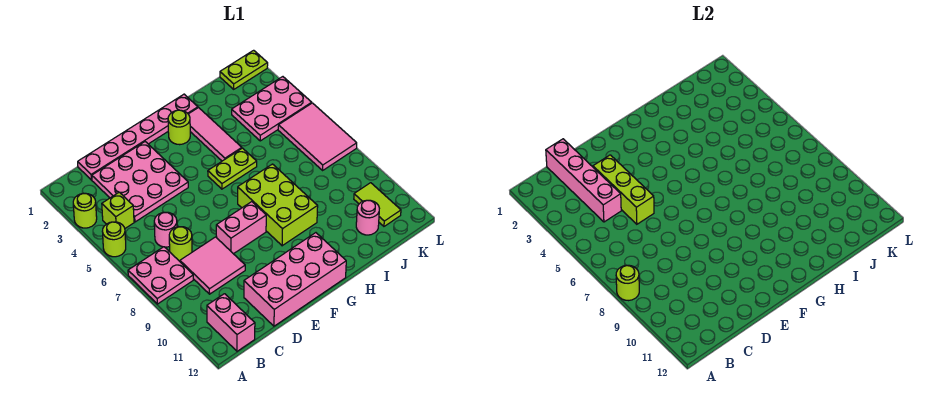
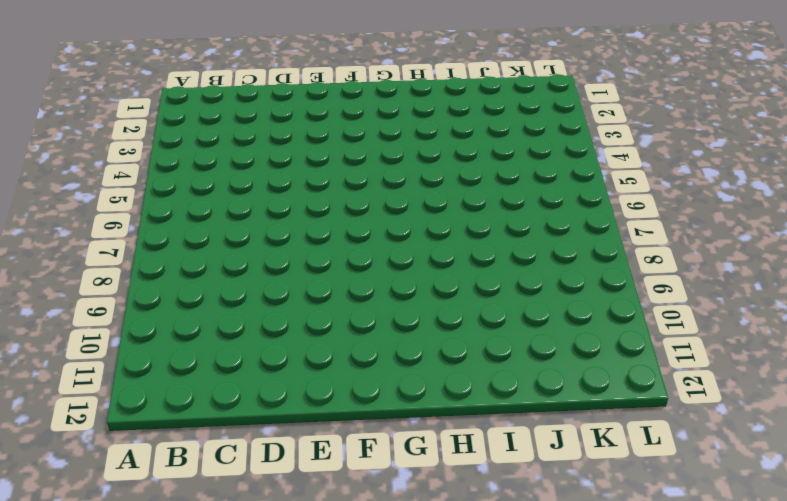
none -> lime 1x1 round brick [73,193,97,228]
none -> lime 1x1 round brick [102,222,126,257]
none -> pink 2x2 plate [128,247,193,304]

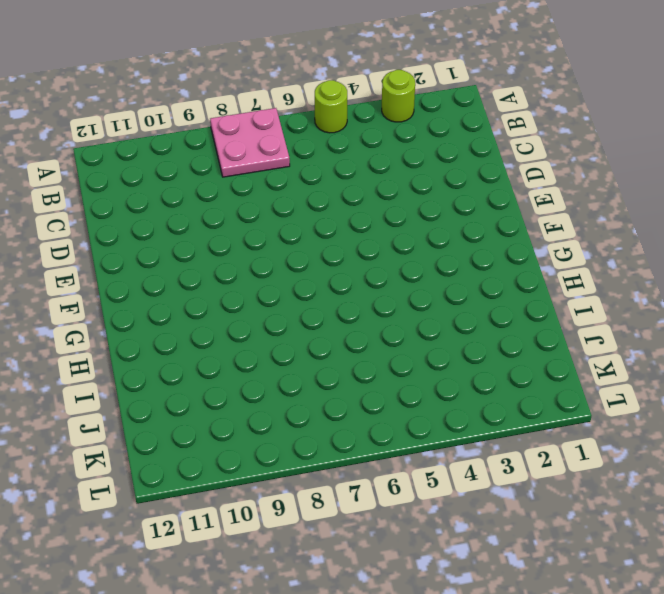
none -> lime 1x1 brick [102,192,134,228]
none -> pink 1x2 brick [207,294,255,351]
none -> pink 1x6 plate [78,94,198,180]

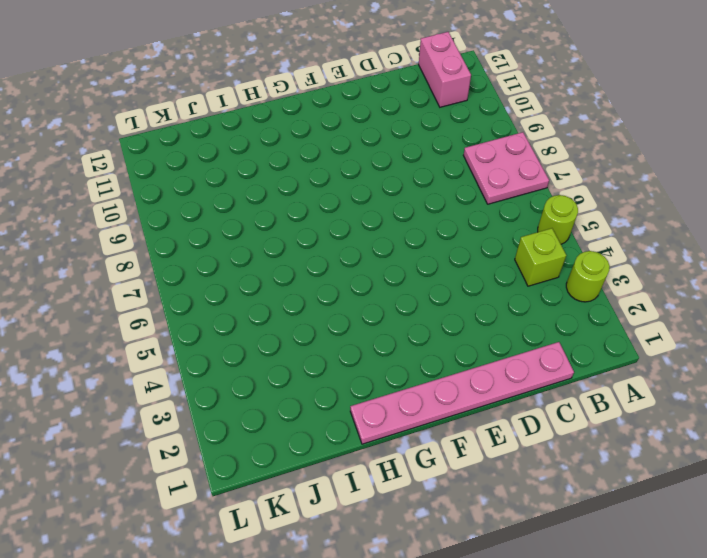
none -> pink 3x3 plate [92,142,188,222]
none -> pink 1x1 round brick [154,212,177,247]
none -> lime 1x1 round brick [169,227,192,261]

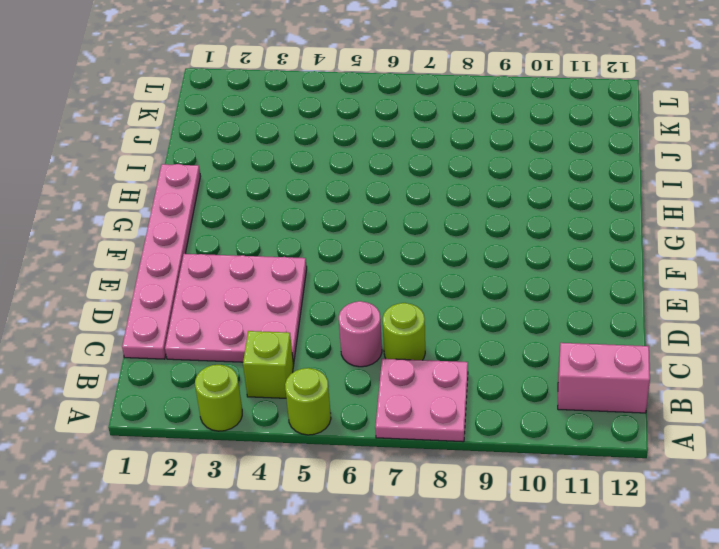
none -> pink 2x2 tile [180,237,245,294]
none -> pink 2x4 brick [244,233,346,326]
none -> pink 1x2 brick [216,202,266,254]

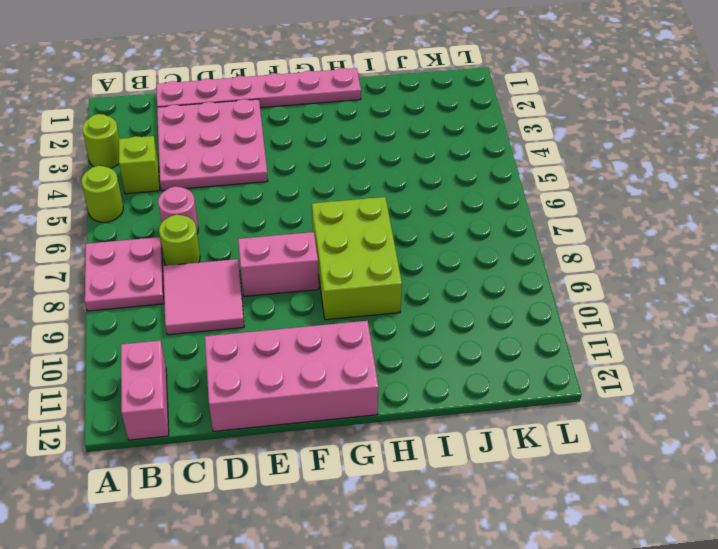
none -> lime 1x1 round brick [168,110,190,145]
none -> lime 1x2 plate [208,148,257,189]
none -> pink 1x3 tile [189,108,242,161]

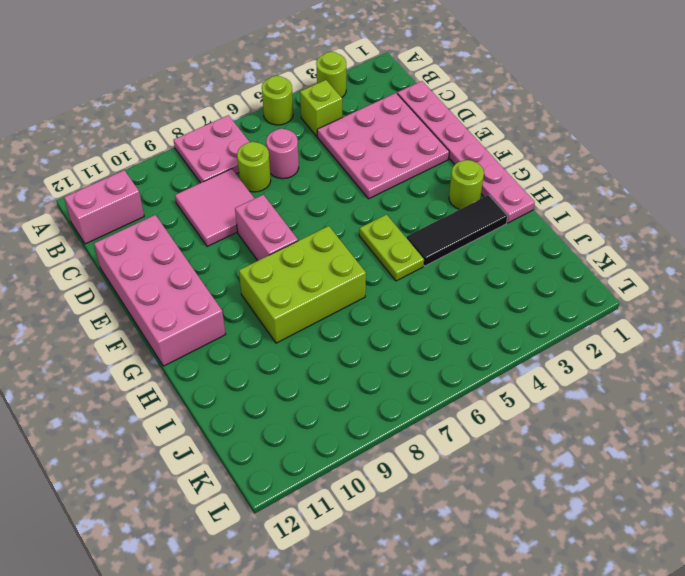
black 1x3 tile [407,195,508,266] -> pink 1x3 tile [189,108,242,161]
none -> pink 2x3 plate [232,77,312,141]
none -> pink 1x1 round brick [356,200,379,235]
none -> lime 1x2 plate [220,50,268,89]

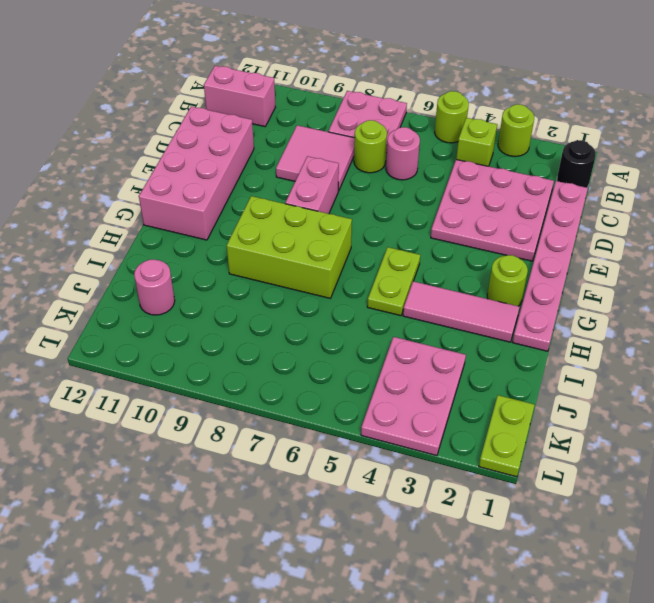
black 1x1 round brick [557,140,596,188] -> none
none -> pink 2x3 tile [278,103,357,170]
none -> lime 1x2 tile [354,183,401,226]
none -> lime 1x1 round brick [616,265,639,301]

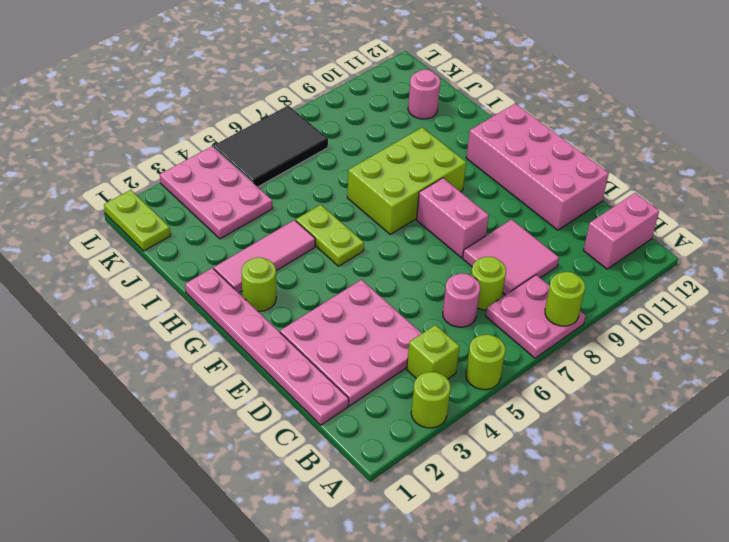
black 2x3 tile [213,105,328,187] -> pink 2x3 tile [278,103,357,170]
none -> lime 1x2 tile [354,183,401,226]
none -> pink 1x4 brick [546,139,621,222]
none -> lime 1x3 brick [593,155,654,224]

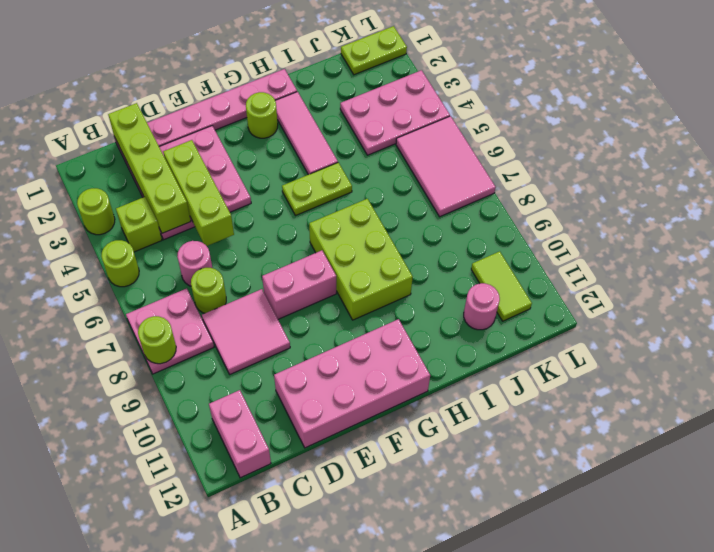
lime 1x4 brick [108,103,191,233] -> pink 1x4 brick [546,139,621,222]

